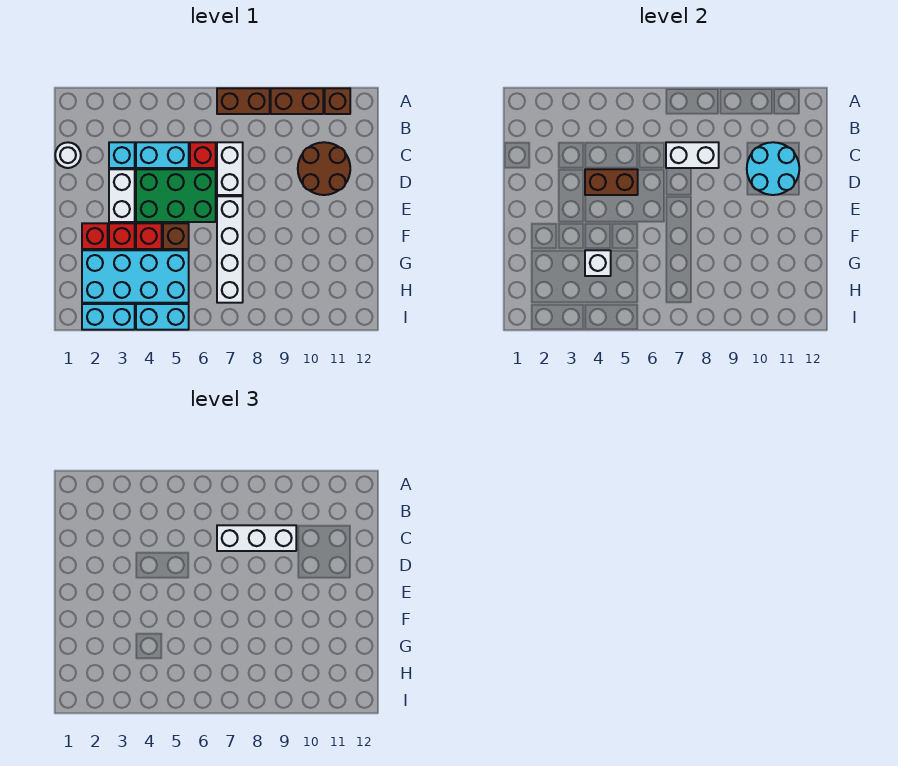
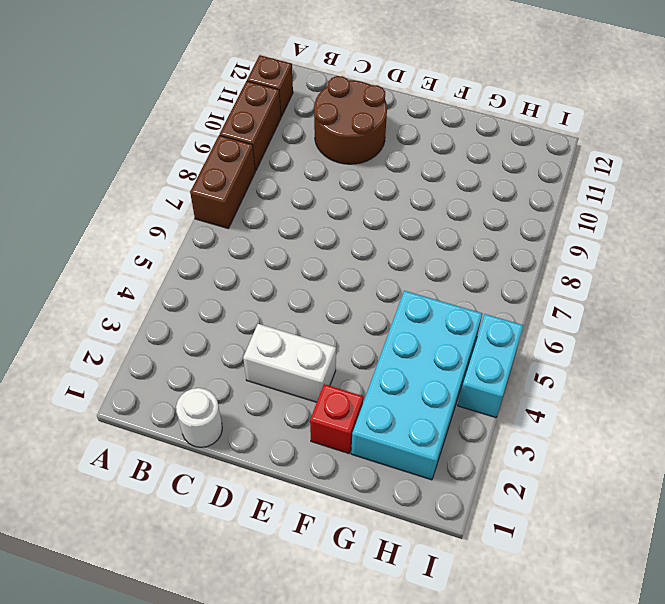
none -> cyan 1x1 brick [109,142,135,168]
none -> cyan 1x2 brick [136,142,189,168]
none -> red 1x1 brick [190,142,216,168]

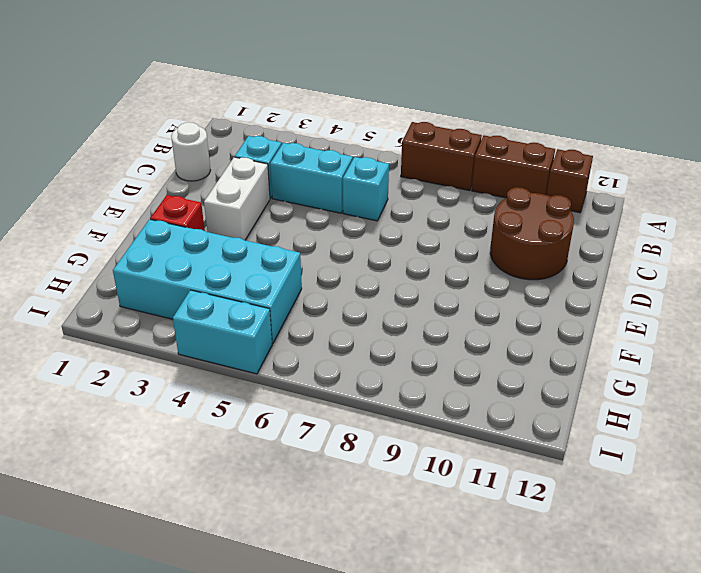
cyan 1x1 brick [343,157,389,221] -> red 1x1 brick [190,142,216,168]
none -> white 1x2 brick [217,142,243,195]
none -> green 2x3 brick [136,169,216,222]
none -> white 1x4 brick [217,196,243,303]

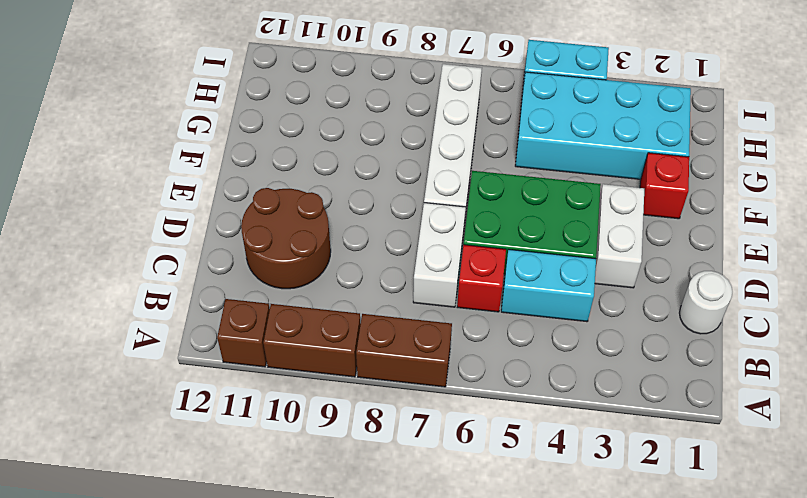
none -> cyan 1x1 brick [109,142,135,168]
none -> red 1x1 brick [109,223,135,249]
none -> red 1x1 brick [136,223,162,249]

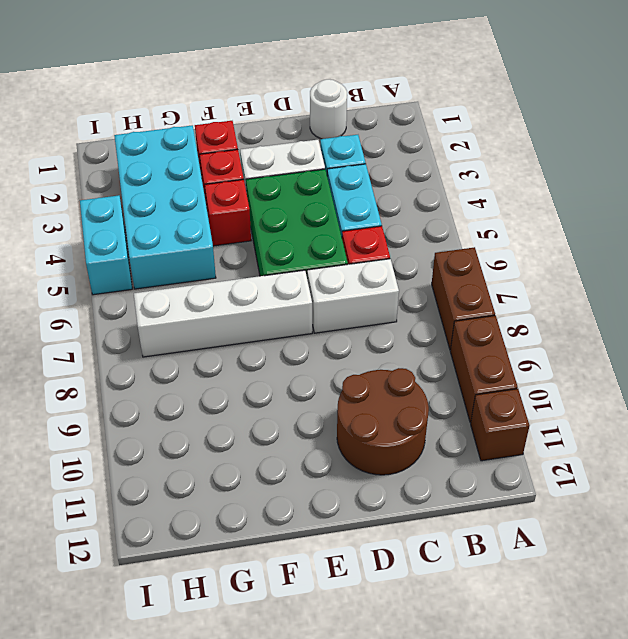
none -> brown 1x1 brick [163,223,189,249]
none -> cyan 1x2 brick [82,304,135,330]
none -> white 1x2 brick [666,142,719,168]

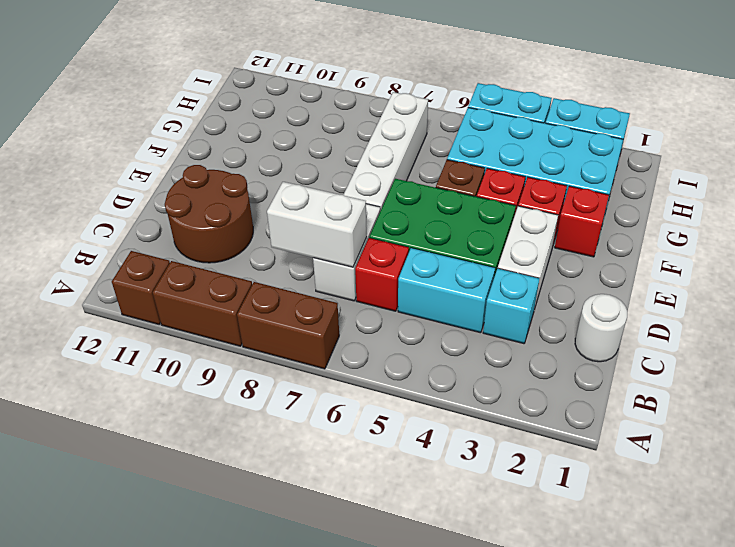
none -> cyan 2x2 round brick [747,142,799,195]
none -> brown 1x2 brick [585,169,638,195]
none -> white 1x1 brick [585,250,611,276]

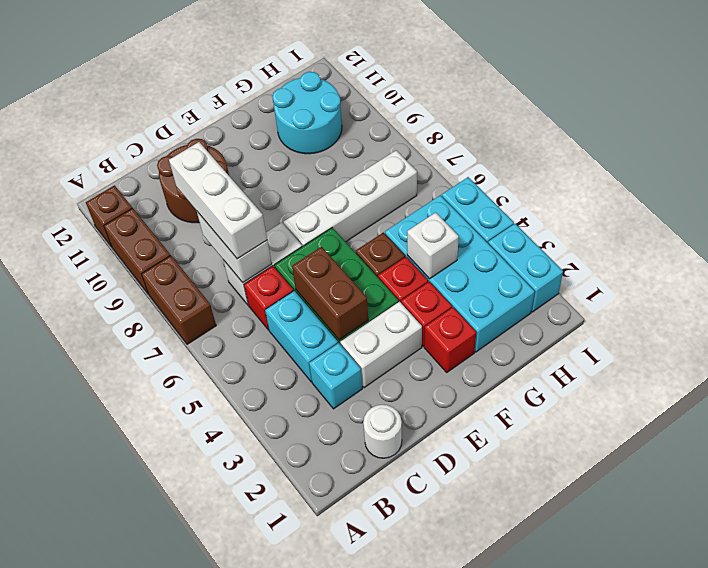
cyan 2x2 round brick [272,72,342,154] -> cyan 2x2 round brick moved to [747,142,799,195]

